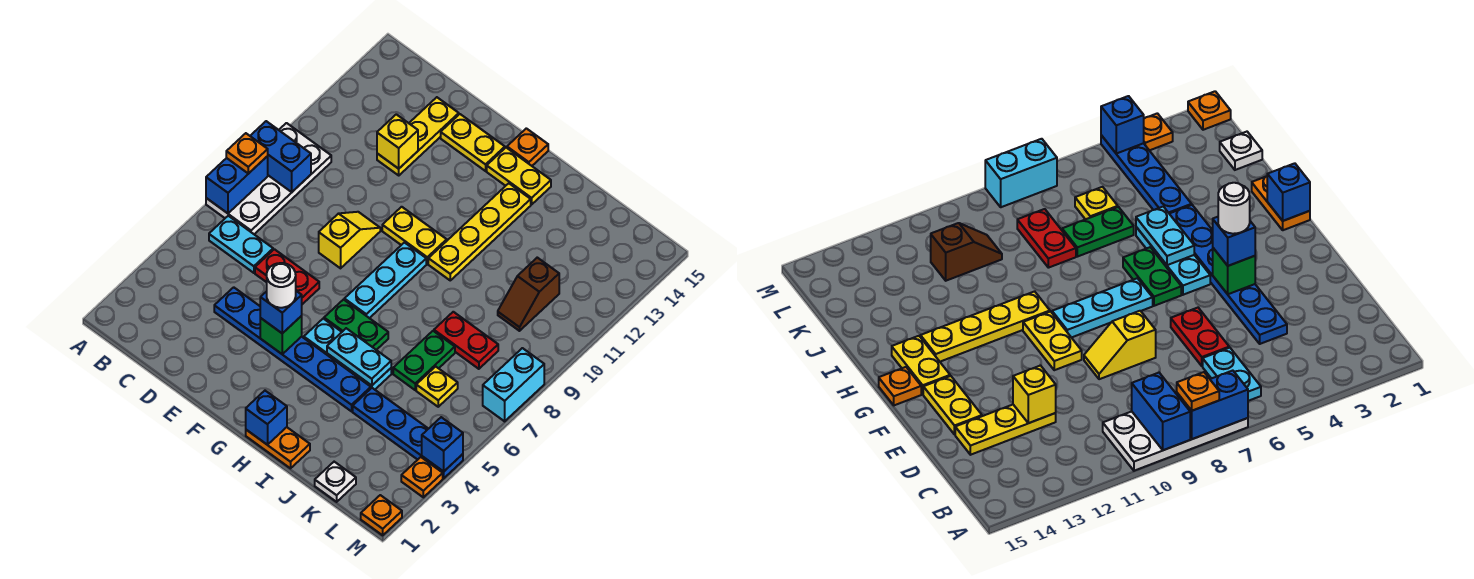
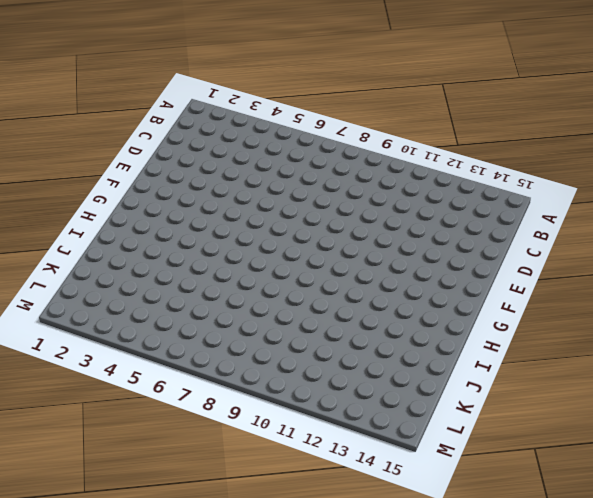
none -> white 2x4 plate [206,123,331,234]
none -> cyan 1x2 plate [209,216,273,273]
none -> blue 1x6 plate [214,287,371,411]
none -> red 1x2 plate [255,249,319,304]

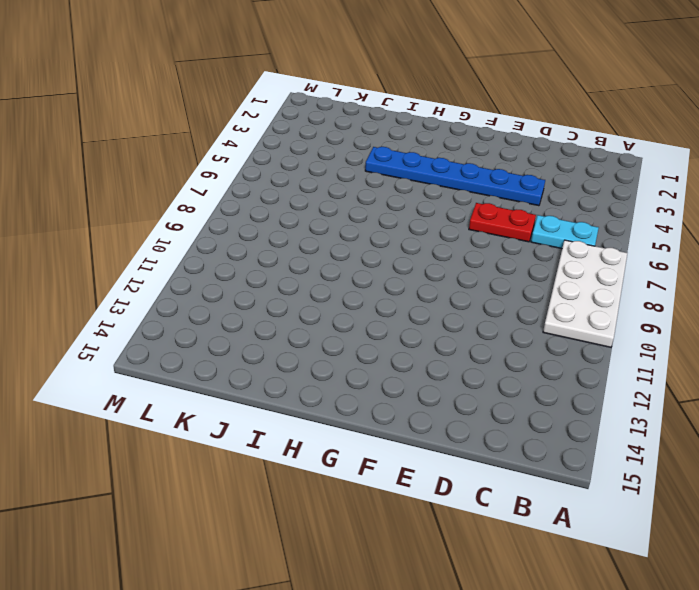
none -> yellow 1x3 plate [377,97,459,175]
none -> yellow 1x2 slope [319,212,380,268]
none -> yellow 1x2 plate [441,114,505,171]
none -> yellow 1x2 plate [382,207,447,264]

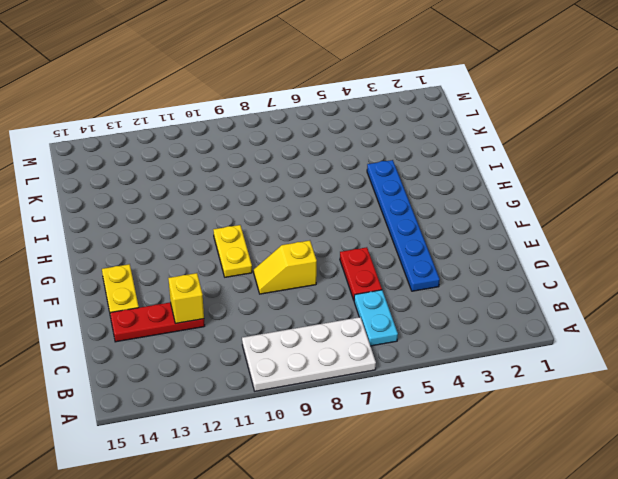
red 1x3 plate [110,302,205,342] -> yellow 1x3 plate [377,97,459,175]
none -> cyan 1x3 plate [304,319,391,389]
none -> green 1x2 plate [324,300,388,350]
none -> cyan 1x3 plate [344,243,426,318]
none -> yellow 1x2 plate [487,148,551,204]

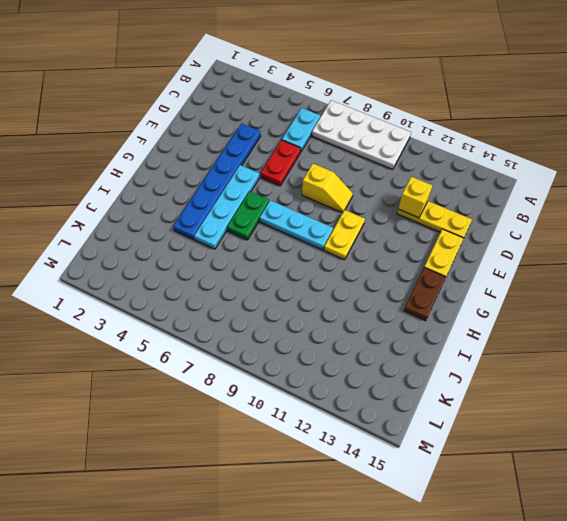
cyan 1x4 plate [194,165,259,249] -> cyan 1x3 plate [304,319,391,389]
brown 1x2 plate [404,268,446,321] -> yellow 1x2 plate [487,148,551,204]
none -> orange 1x1 plate [507,128,548,166]
none -> orange 1x2 plate [246,427,310,468]
none -> yellow 1x4 plate [428,183,531,280]
none -> blue 1x4 plate [353,388,463,478]

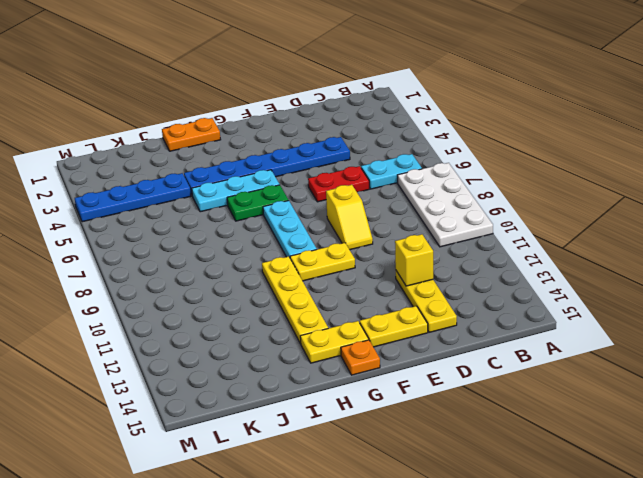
none -> green 1x2 plate [393,331,455,390]
none -> red 1x2 plate [434,312,498,369]
none -> white 1x1 plate [315,462,356,502]
none -> yellow 1x1 plate [416,367,458,407]

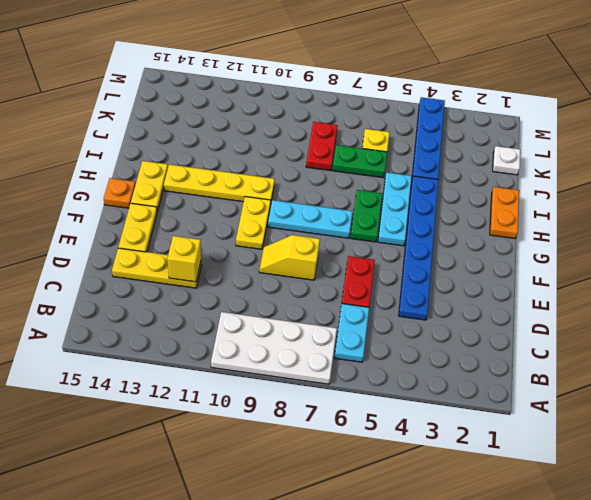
none -> brown 1x2 slope [498,258,559,331]
none -> orange 1x1 plate [361,495,402,535]
none -> orange 1x1 plate [401,457,443,497]
none -> cyan 1x2 brick [483,348,544,421]

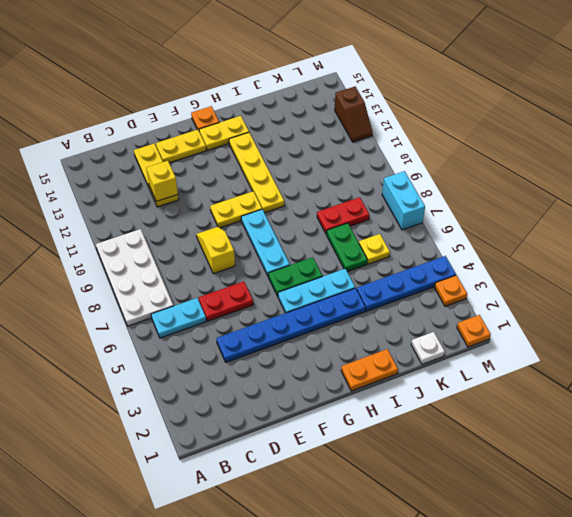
brown 1x2 slope [335,87,373,142] -> brown 1x2 slope moved to [498,258,559,331]
none -> blue 1x2 brick [206,156,268,213]
none -> blue 1x2 brick [251,121,311,192]
none -> green 1x1 brick [260,316,302,354]
none -> blue 1x1 brick [246,391,287,445]

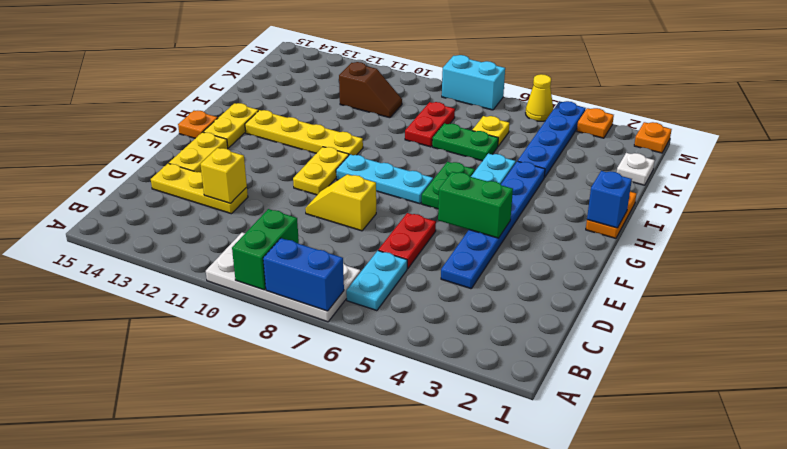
green 1x2 brick [232,209,299,290] -> blue 1x2 brick [251,121,311,192]
green 1x2 brick [438,172,513,238] -> green 1x1 brick [260,316,302,354]
yellow 1x1 cone [526,74,554,121] -> none
none -> cyan 1x2 plate [327,328,391,386]
none -> blue 1x1 brick [422,417,463,472]
none -> orange 1x1 plate [226,133,268,174]
none -> blue 1x1 brick [260,291,302,333]

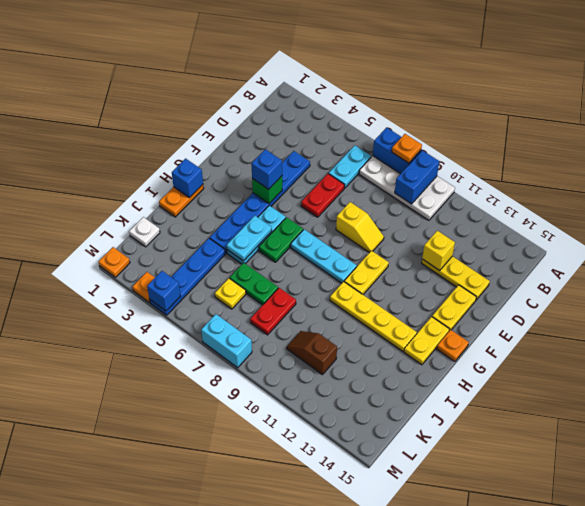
none -> white 1x1 round brick [267,263,296,308]

